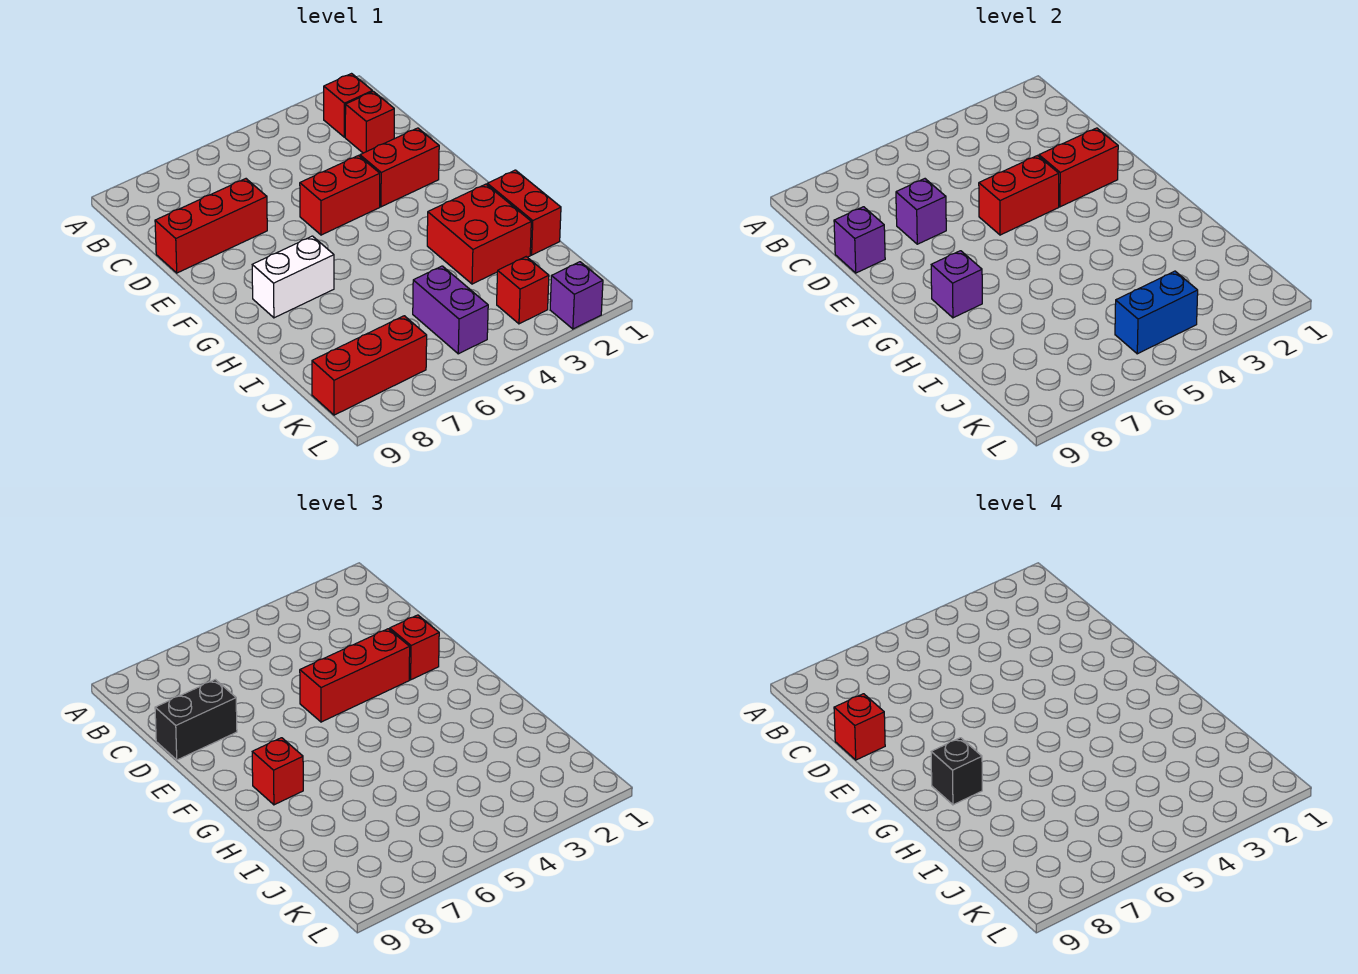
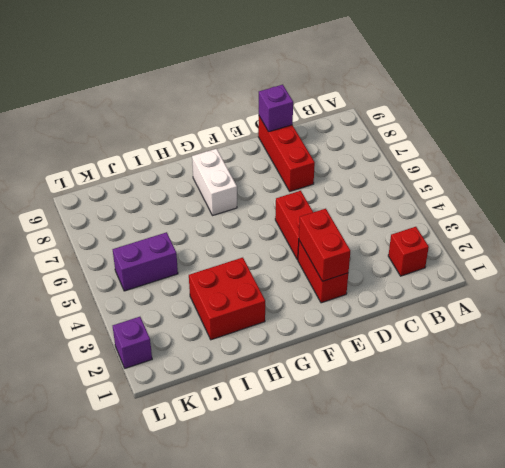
none -> red 1x1 brick [345,92,394,153]
none -> red 1x2 brick [487,170,561,255]
none -> red 1x1 brick [497,257,549,324]

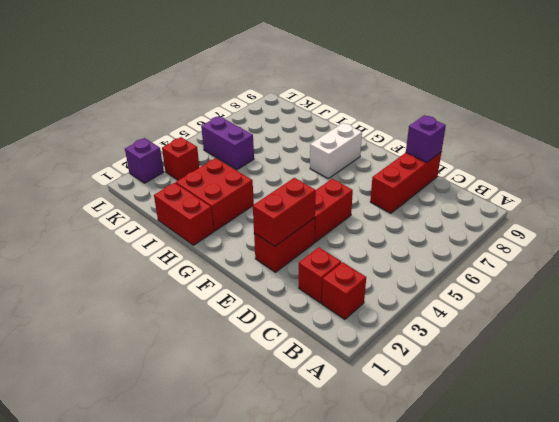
none -> red 1x3 brick [312,316,427,415]
none -> purple 1x1 brick [896,179,946,244]
none -> red 1x2 brick [979,156,1059,235]

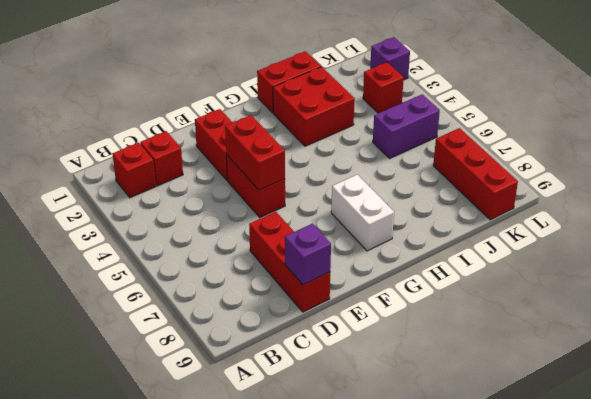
none -> purple 1x1 brick [896,179,946,244]
none -> red 1x2 brick [1039,128,1118,207]
none -> purple 1x1 brick [931,251,982,318]

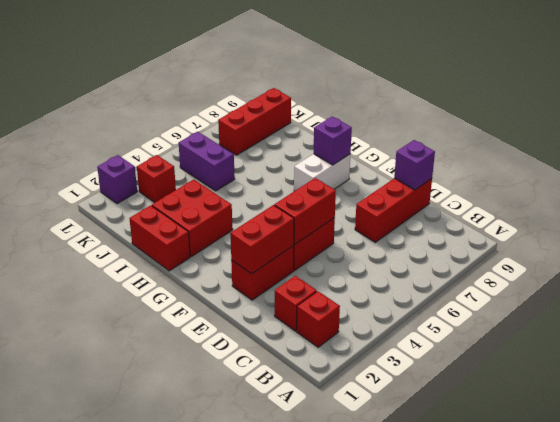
none -> purple 1x1 brick [896,179,946,244]
none -> blue 1x2 brick [1115,271,1198,354]
none -> black 1x2 brick [155,680,237,760]

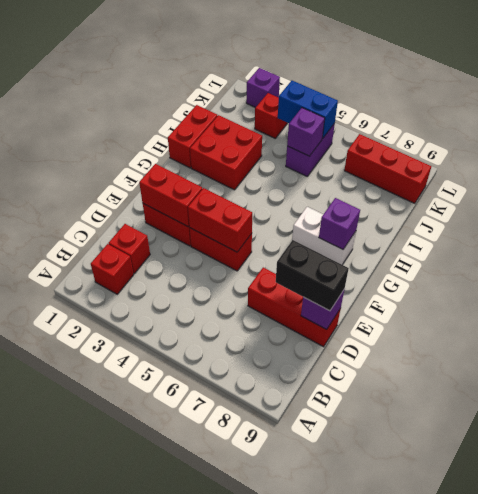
purple 1x1 brick [287,108,325,156] -> purple 1x1 brick moved to [896,179,946,244]
none -> red 1x1 brick [390,615,439,680]
none -> red 1x3 brick [300,629,410,722]
none -> red 1x1 brick [252,738,303,805]

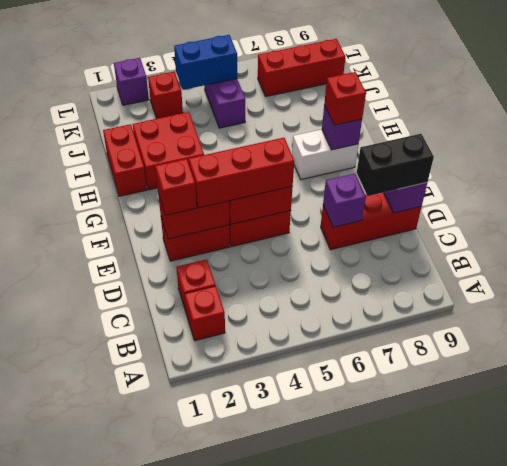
none -> red 1x1 brick [834,694,885,760]
none -> black 1x1 brick [931,738,982,805]

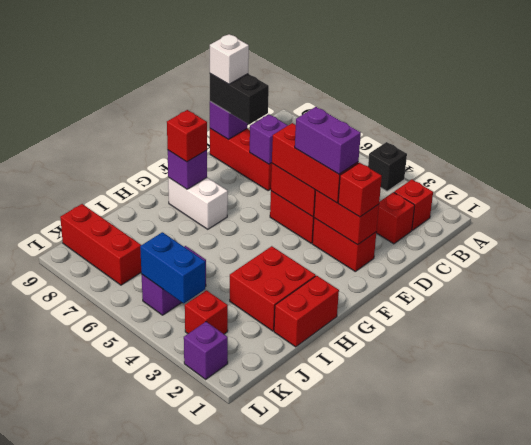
black 1x1 brick [368,142,407,191] -> black 1x1 brick moved to [931,738,982,805]
white 1x1 brick [210,34,249,84] -> red 1x1 brick [834,694,885,760]
purple 1x2 brick [295,107,361,174] -> none

